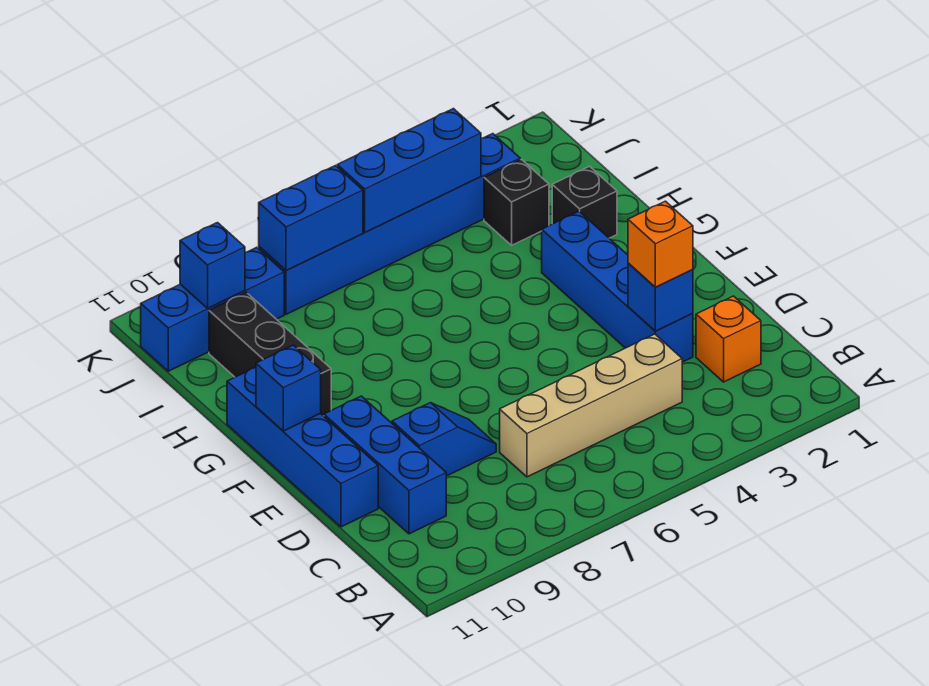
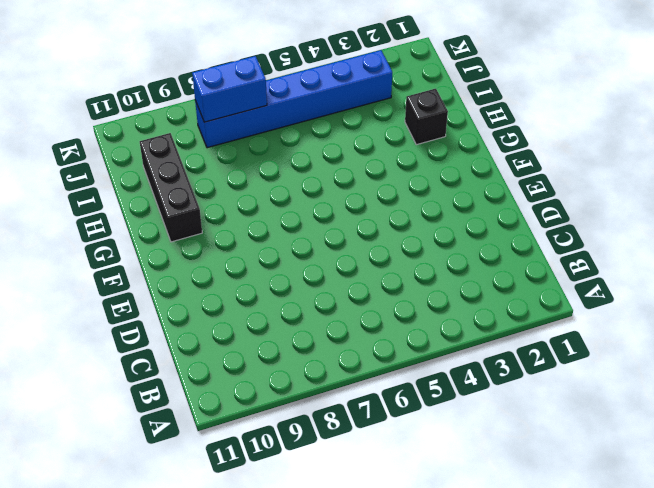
none -> orange 1x1 brick [696,296,761,382]
none -> tan 1x4 brick [500,334,682,477]
none -> blue 1x3 brick [324,396,446,534]

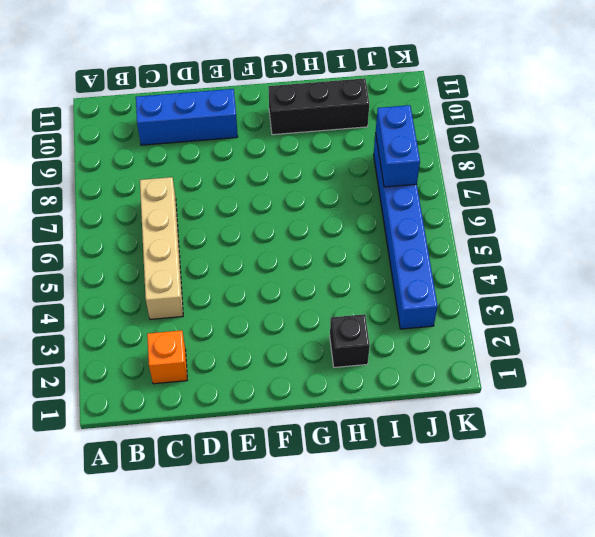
none -> blue 1x4 brick [542,212,693,362]
none -> blue 1x2 slope [392,403,496,476]
none -> blue 1x4 brick [227,367,378,527]

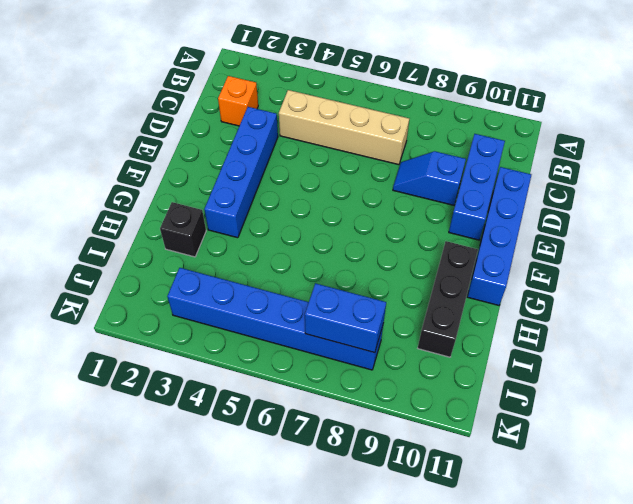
none -> black 1x1 brick [484,160,549,245]
none -> blue 1x3 brick [141,247,284,371]
none -> blue 1x1 brick [628,263,693,331]

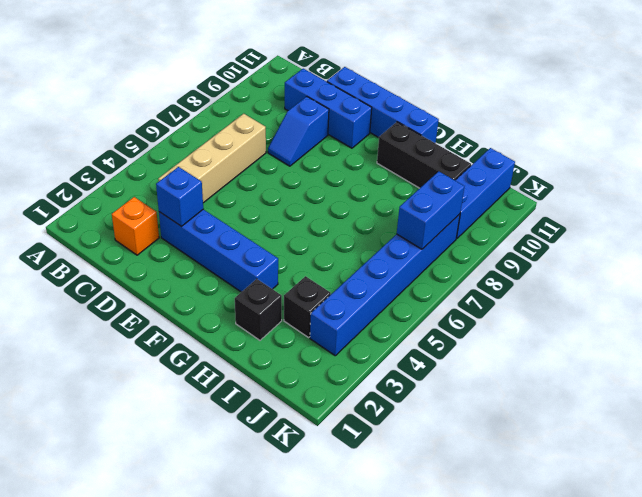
none -> blue 1x1 brick [256,345,321,431]
none -> blue 1x3 brick [337,109,481,232]
none -> blue 1x1 brick [180,223,245,308]

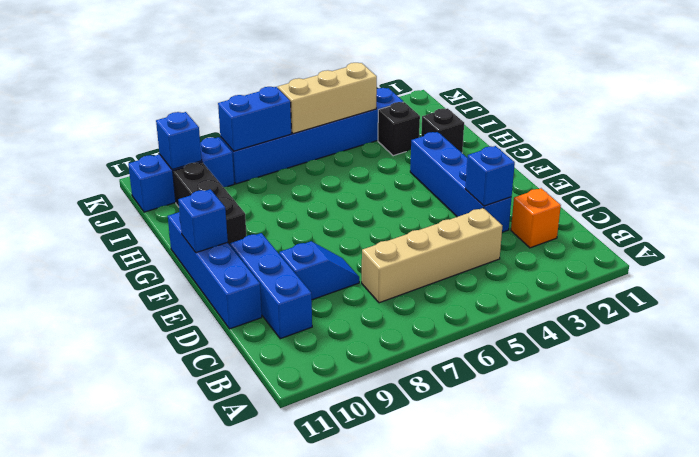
tan 1x3 brick [278,63,377,134] -> blue 1x3 brick [337,109,481,232]
none -> orange 1x1 brick [628,201,693,287]

